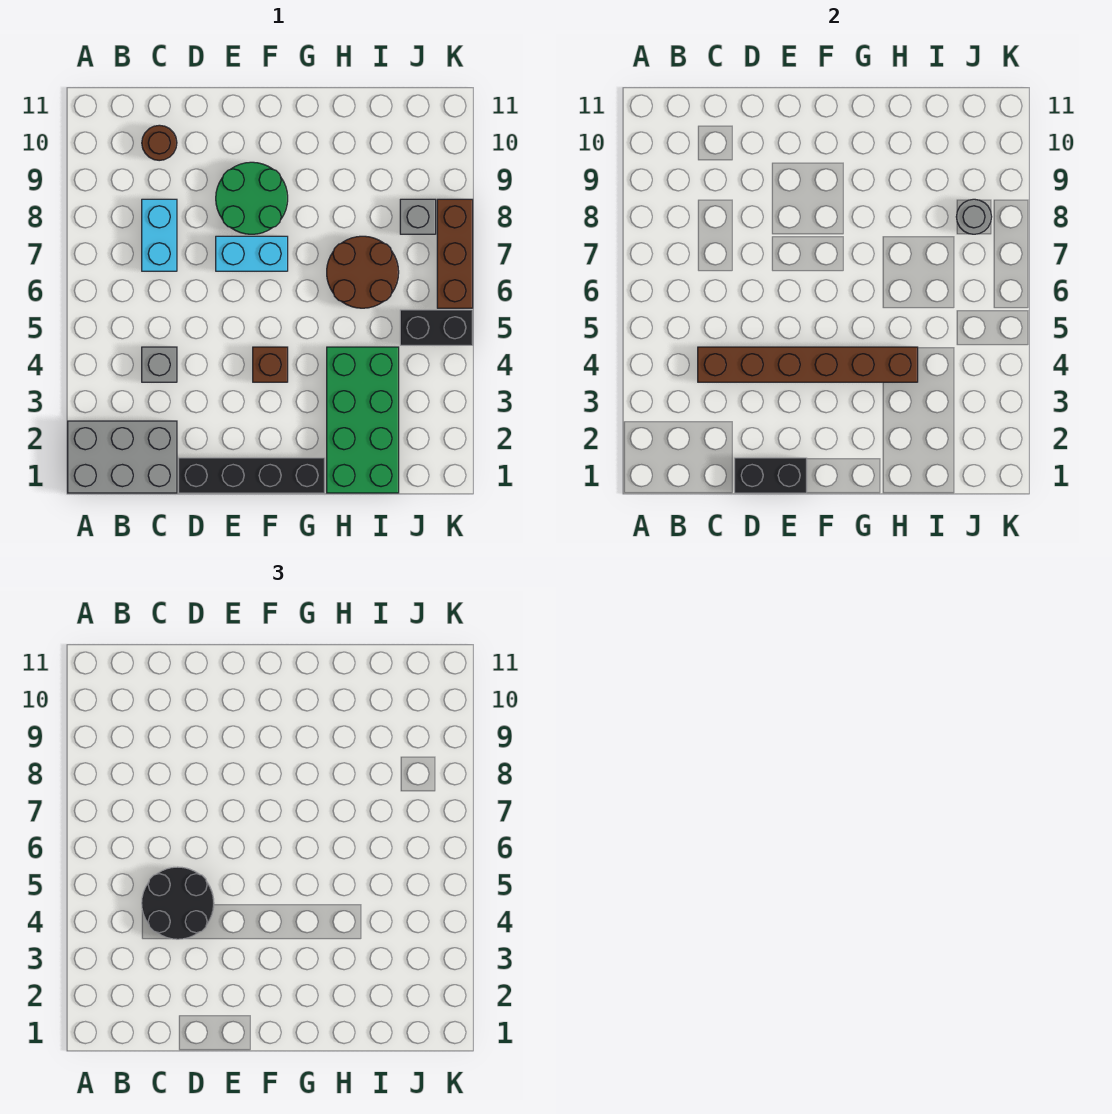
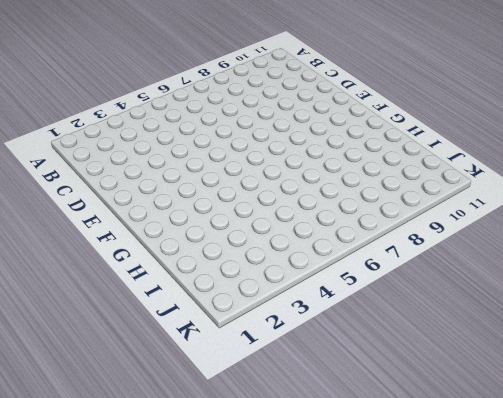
none -> grey 2x3 brick [68,421,177,493]
none -> grey 1x1 brick [142,347,177,382]
none -> cyan 1x2 brick [142,199,177,271]

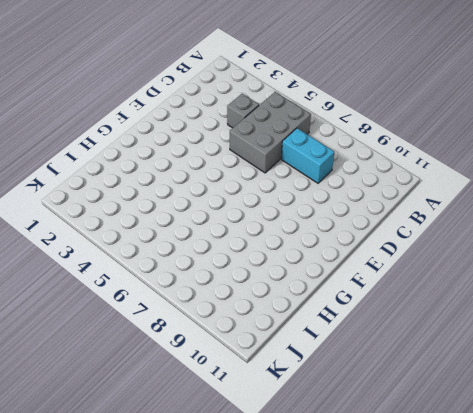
grey 2x3 brick [230,92,311,173] -> grey 2x3 brick moved to [68,421,177,493]
none -> brown 1x1 round brick [142,125,177,161]
none -> black 1x4 brick [179,458,325,493]
none -> cyan 1x2 brick [216,236,288,271]

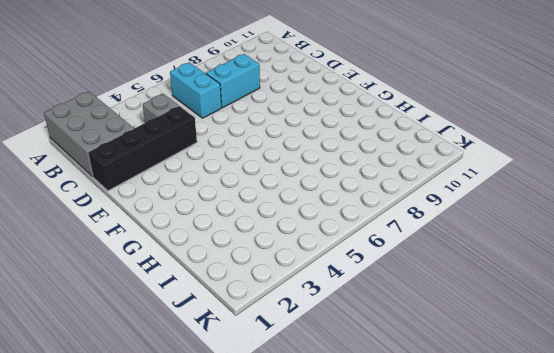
cyan 1x2 brick [170,62,222,118] -> cyan 1x2 brick moved to [216,236,288,271]
black 1x4 brick [88,106,197,191] -> black 1x4 brick turned to [179,458,325,493]
none -> brown 1x1 round brick [142,125,177,161]
none -> green 2x2 round brick [216,162,288,234]
none -> brown 1x1 brick [253,347,288,382]

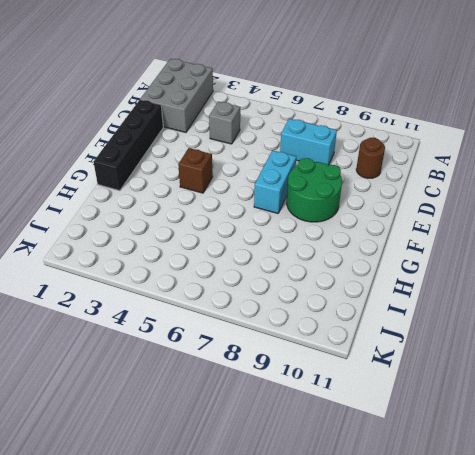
none -> green 2x4 brick [327,347,399,493]
none -> brown 2x2 round brick [327,236,399,308]
none -> black 1x2 brick [400,310,473,345]

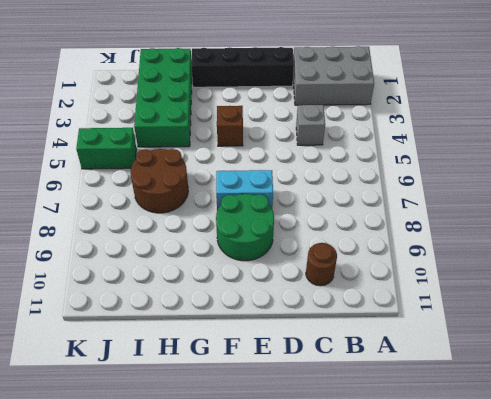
green 1x2 brick [76,128,136,169] -> black 1x2 brick [400,310,473,345]
none -> cyan 1x2 brick [142,199,177,271]
none -> grey 1x1 brick [400,199,436,234]
none -> brown 1x3 brick [437,199,473,308]

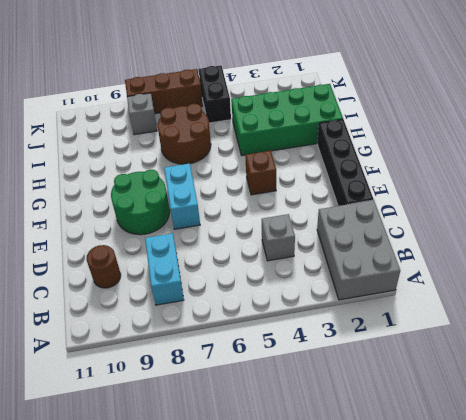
cyan 1x2 brick [145,233,184,305] -> cyan 1x2 brick turned to [142,199,177,271]
none -> brown 1x6 brick [698,347,918,382]
none -> black 1x2 brick [735,458,807,493]
none -> grey 1x1 round brick [956,199,992,234]

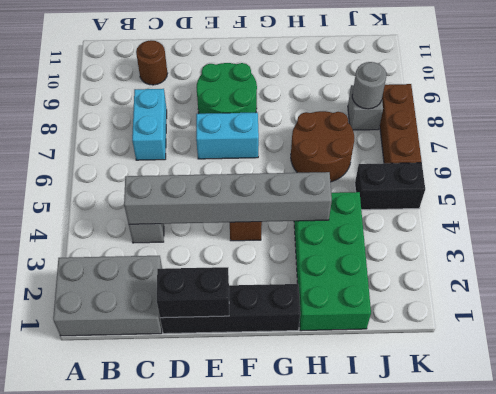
grey 1x6 brick [124,172,332,224] -> brown 1x6 brick [698,347,918,382]
none -> black 2x2 round brick [142,867,214,939]

